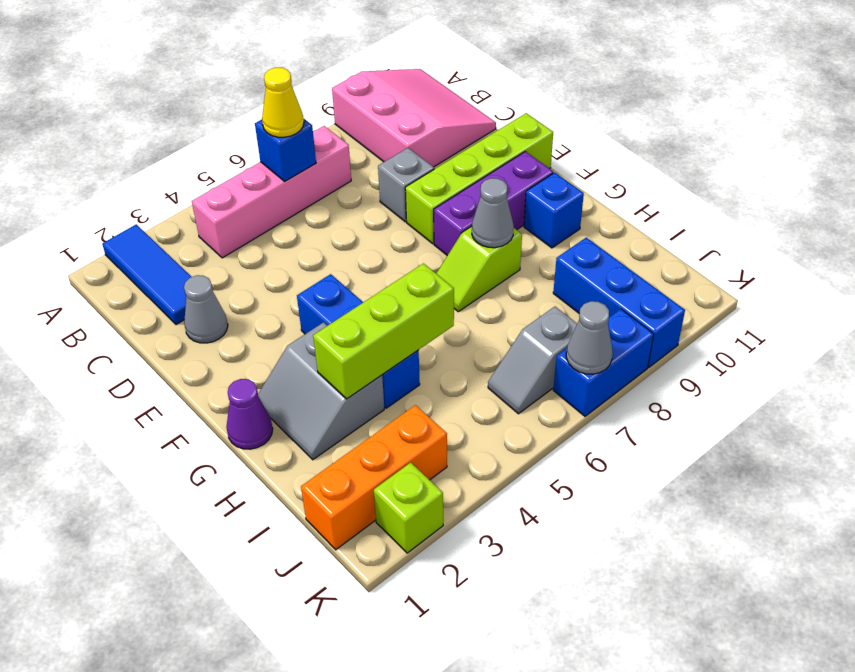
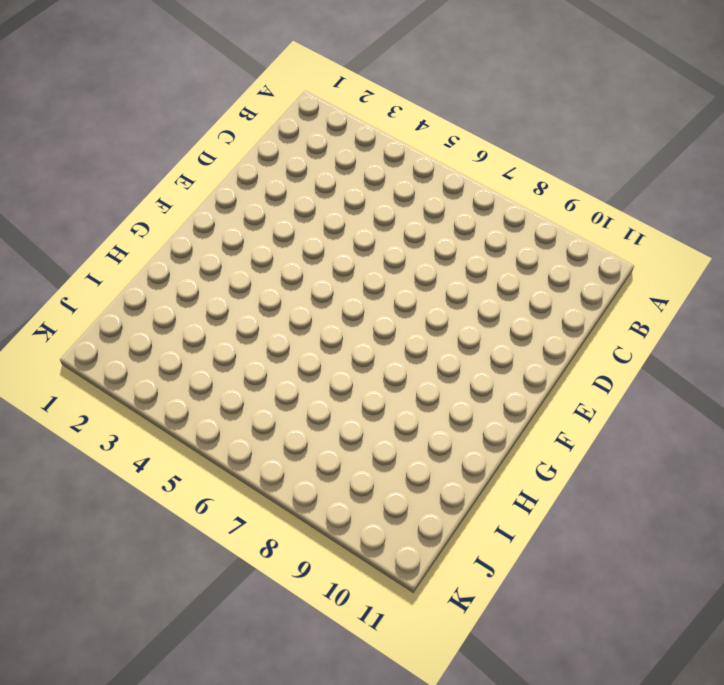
none -> blue 1x3 tile [102,224,191,325]
none -> pink 3x3 slope [332,69,496,167]
none -> pink 1x4 brick [192,126,351,258]

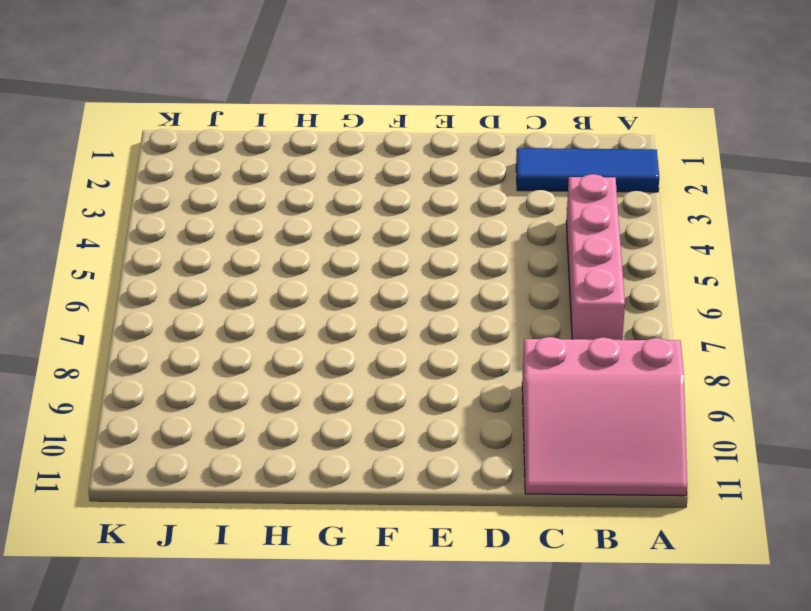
none -> grey 1x1 cone [184,275,228,343]
none -> grey 1x1 brick [378,148,434,222]
none -> lime 1x4 brick [405,113,553,244]

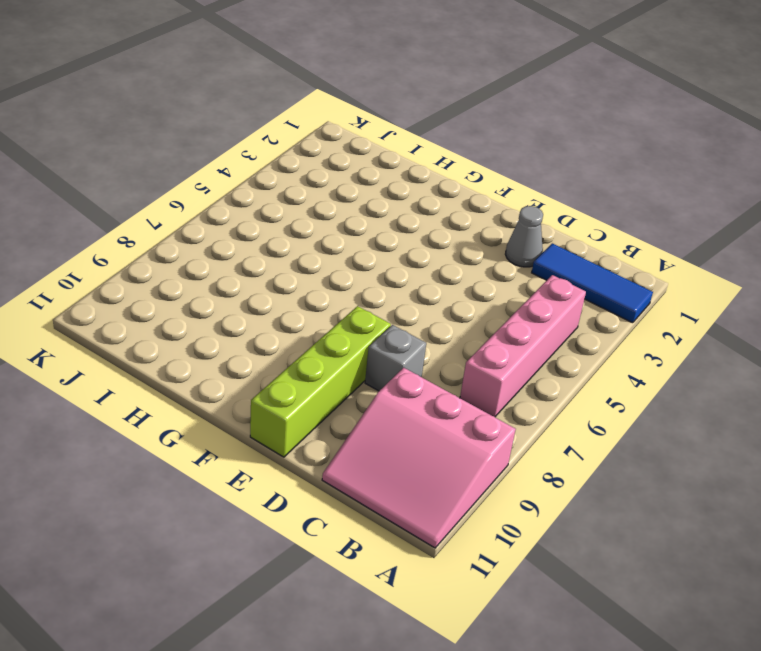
none -> blue 1x3 brick [297,274,420,408]
none -> purple 1x3 brick [434,151,553,256]
none -> purple 1x1 cone [226,379,273,449]

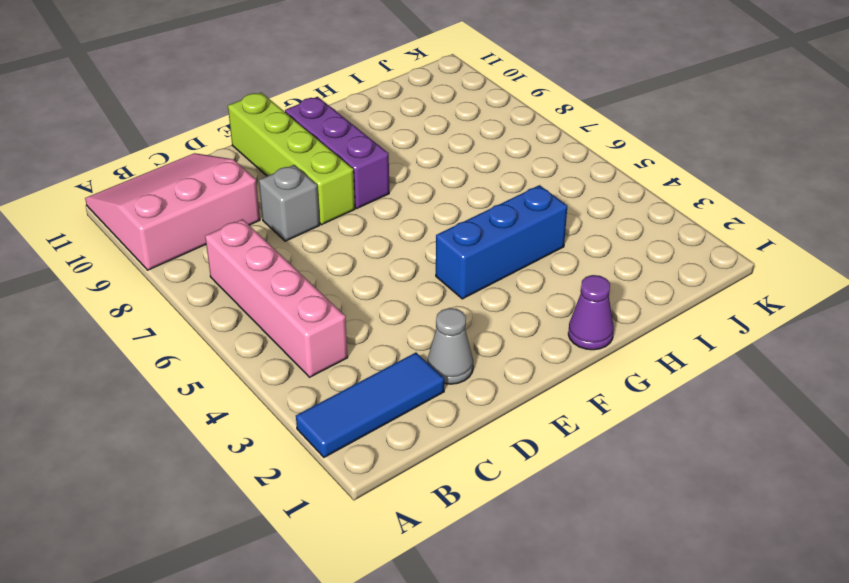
none -> grey 2x2 slope [258,322,384,460]
none -> lime 1x2 slope [436,226,522,312]
none -> blue 1x1 brick [524,173,584,248]

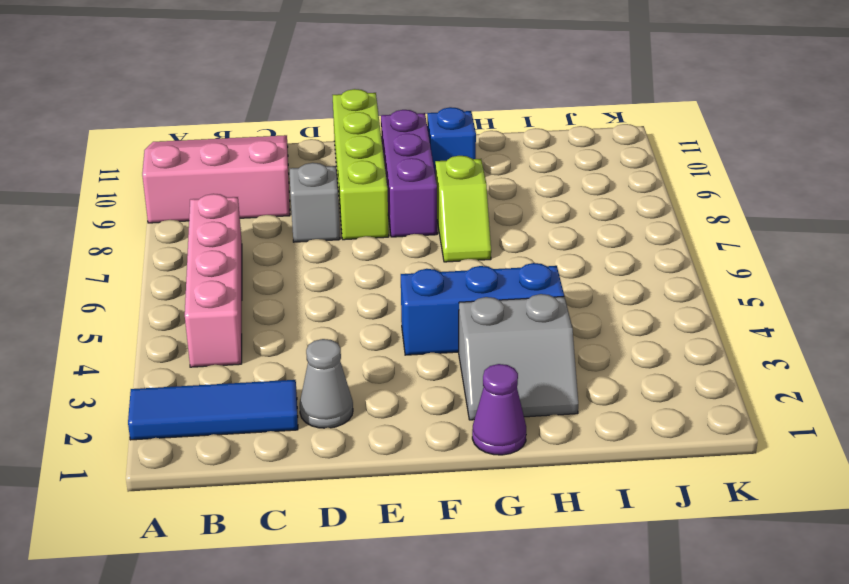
none -> blue 1x3 brick [553,237,685,367]
none -> orange 1x3 brick [301,405,447,550]
none -> grey 1x2 slope [488,307,577,414]

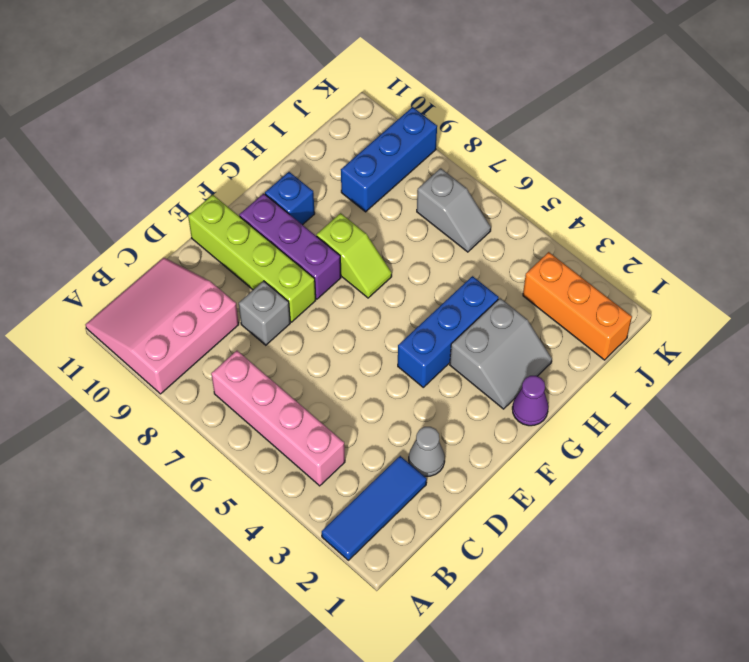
none -> lime 1x1 brick [374,462,443,553]
none -> blue 1x2 brick [553,309,654,416]
none -> blue 1x1 brick [255,118,316,181]

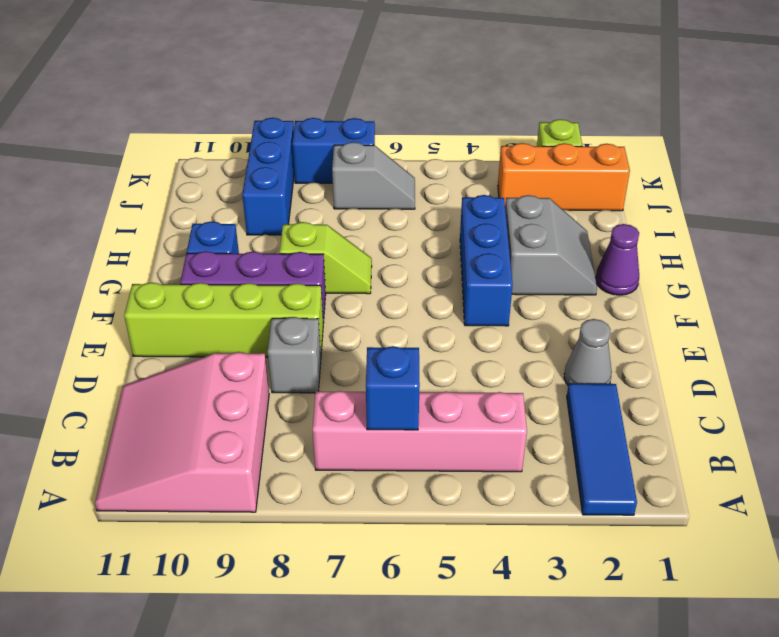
none -> grey 1x1 cone [472,178,514,248]
none -> lime 1x3 brick [313,264,454,399]
none -> grey 1x1 cone [566,301,613,374]

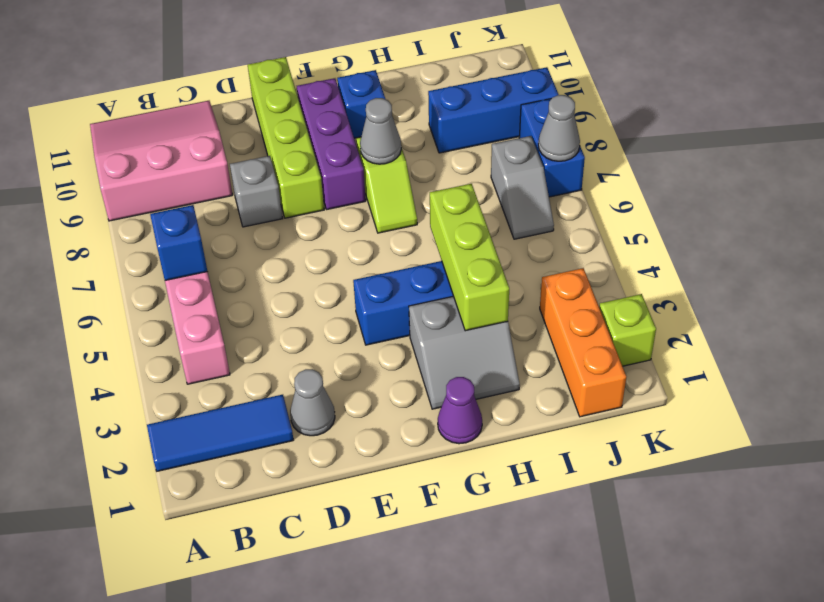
none -> yellow 1x1 cone [262,68,304,137]

